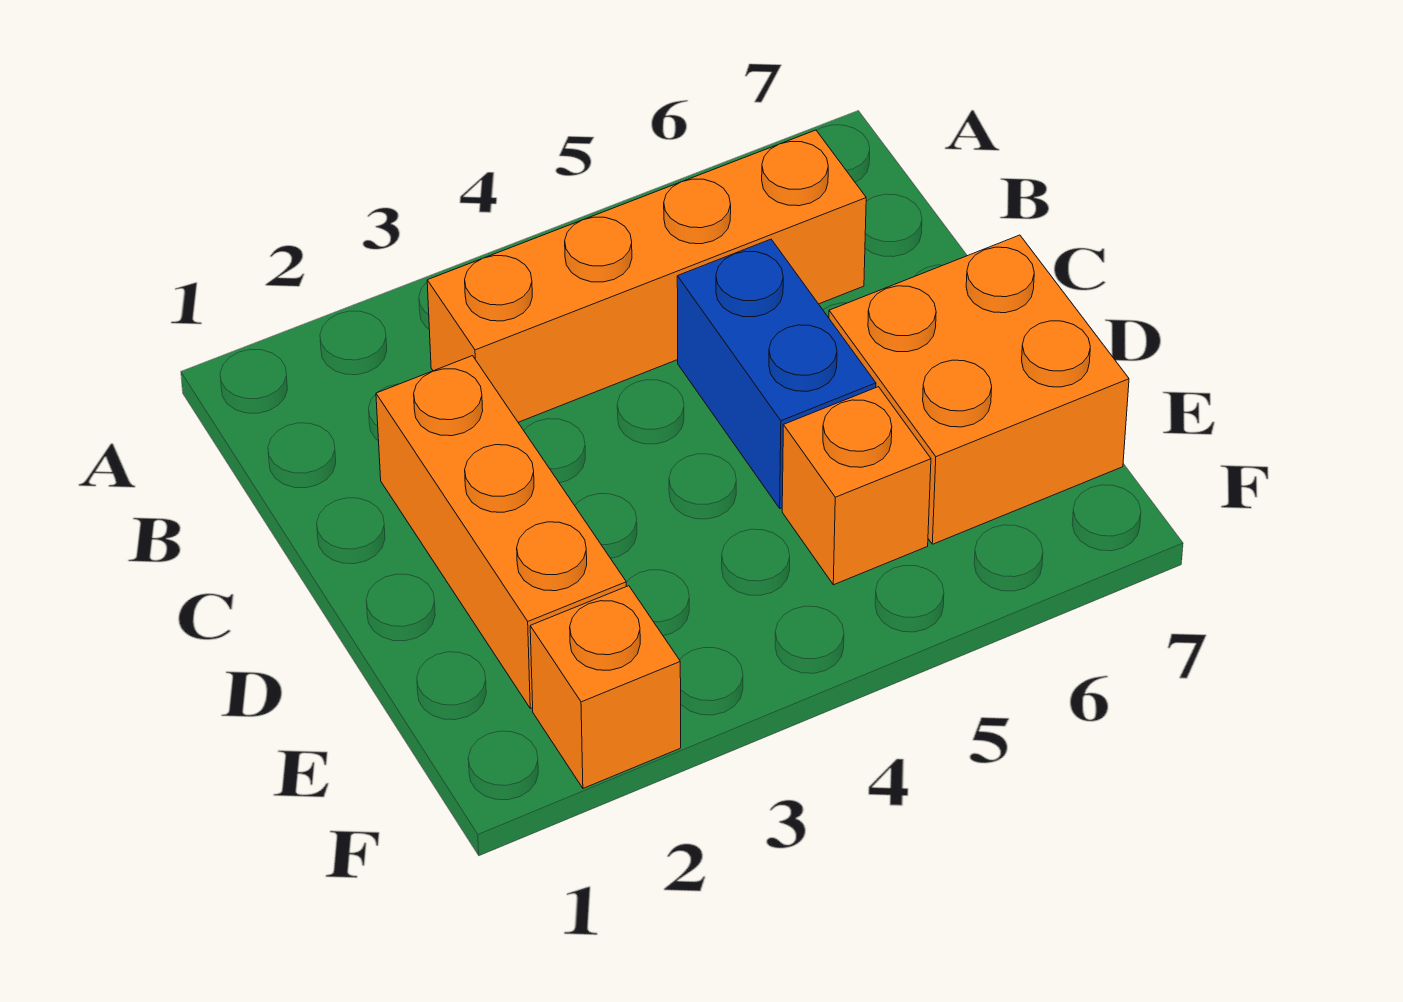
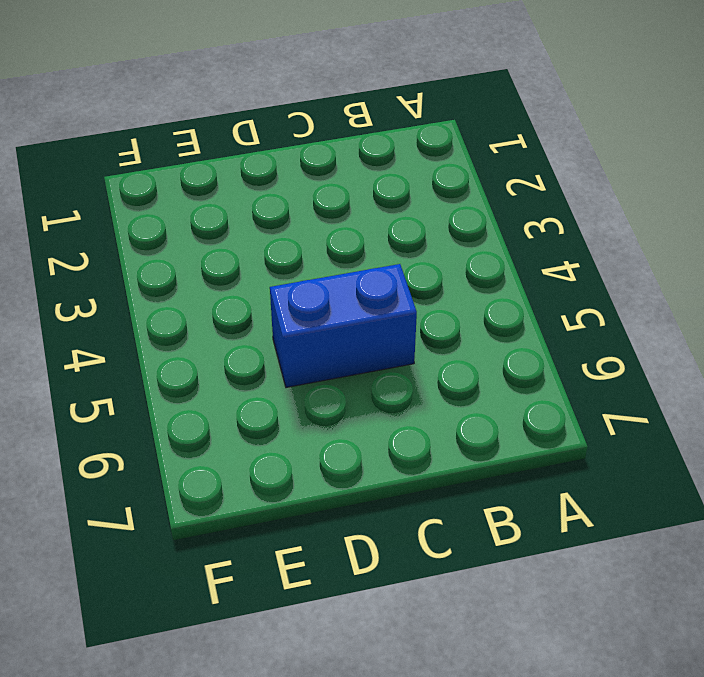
none -> orange 1x4 brick [427,130,866,422]
none -> orange 1x3 brick [376,356,626,708]

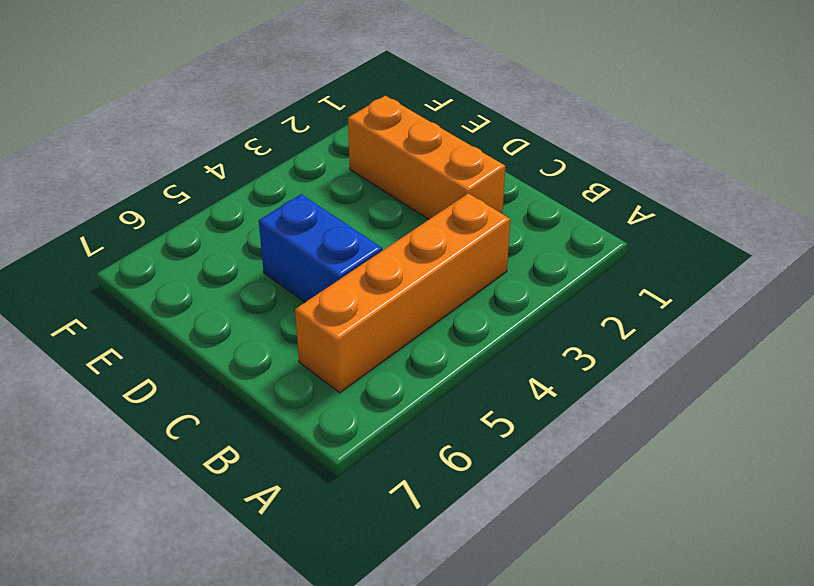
none -> orange 2x2 brick [829,235,1129,544]
none -> orange 1x1 brick [782,387,931,585]

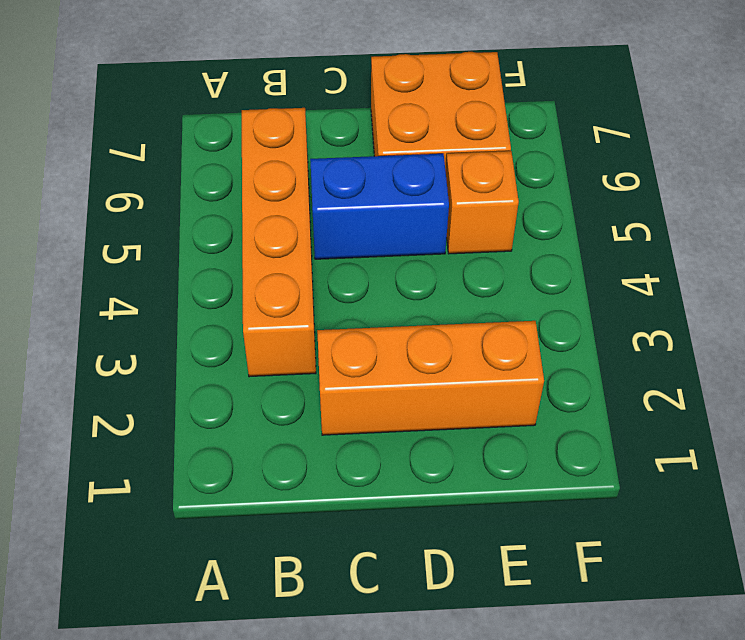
none -> orange 1x1 brick [530,586,681,788]

